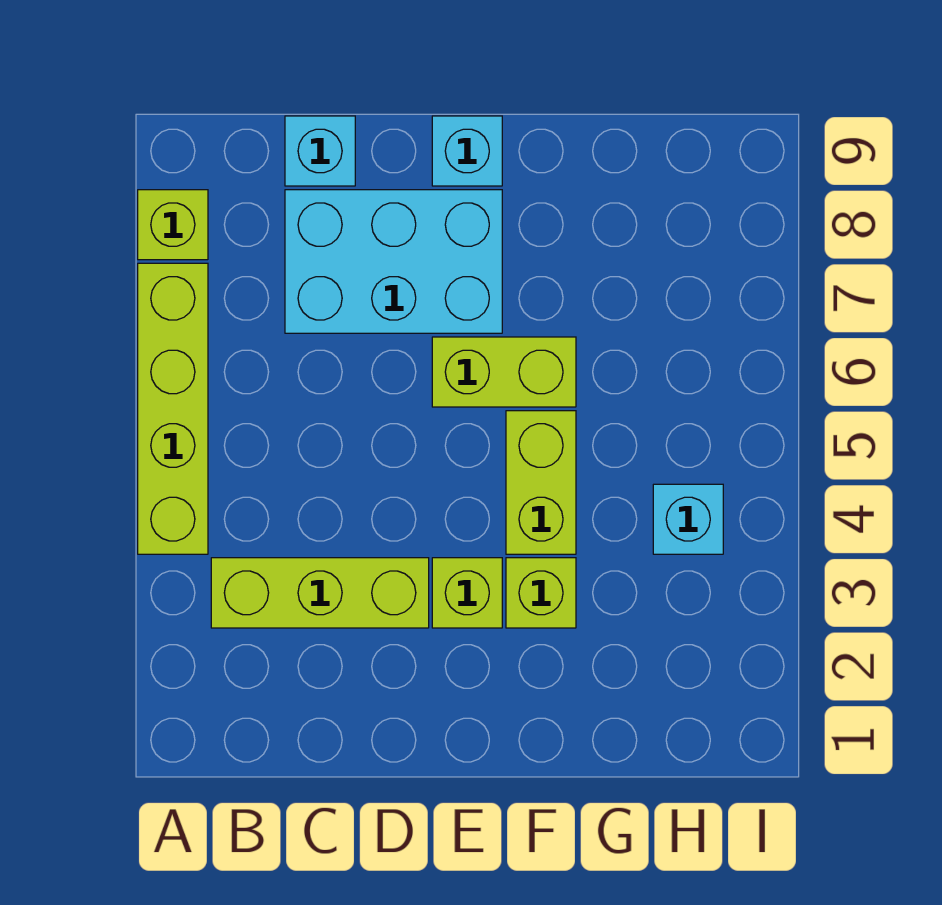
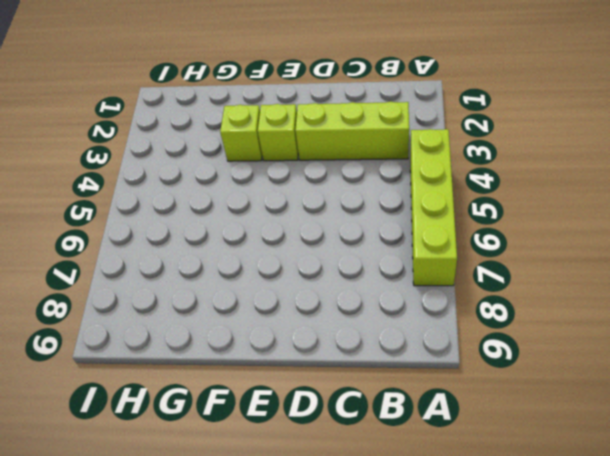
none -> lime 1x1 brick [138,190,208,260]
none -> cyan 2x3 brick [285,190,502,333]

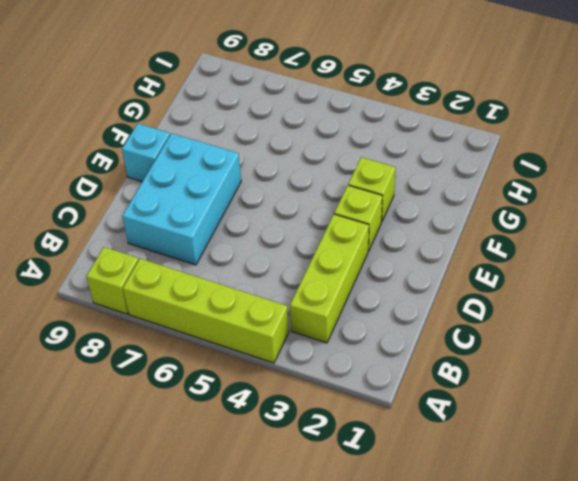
none -> cyan 1x1 brick [285,116,355,186]
none -> lime 1x2 brick [432,337,576,407]

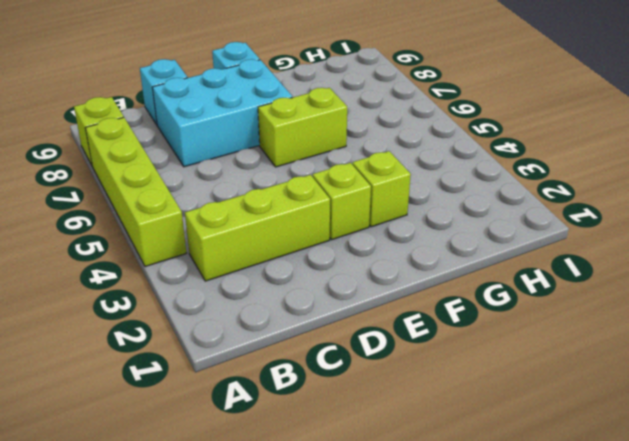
none -> lime 1x2 brick [506,411,576,554]
none -> cyan 1x1 brick [653,484,723,554]

